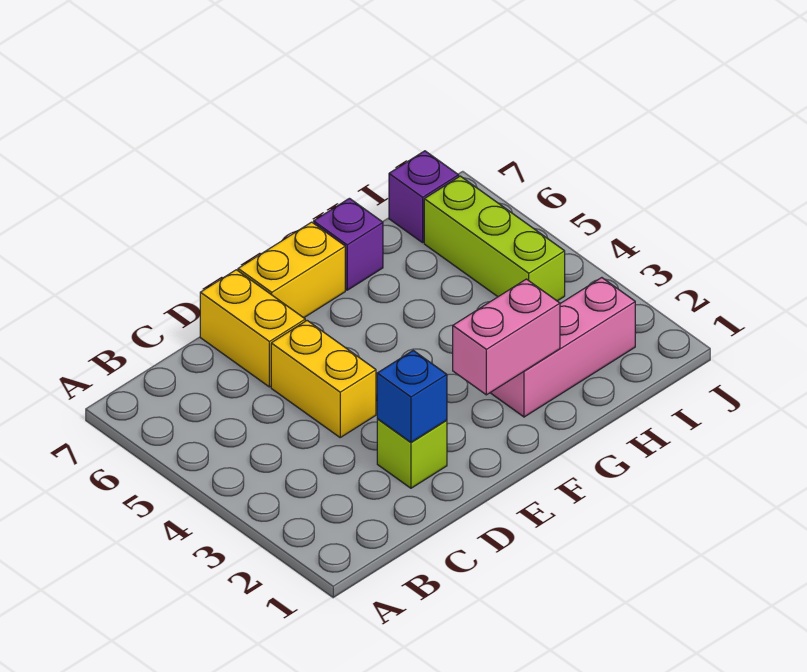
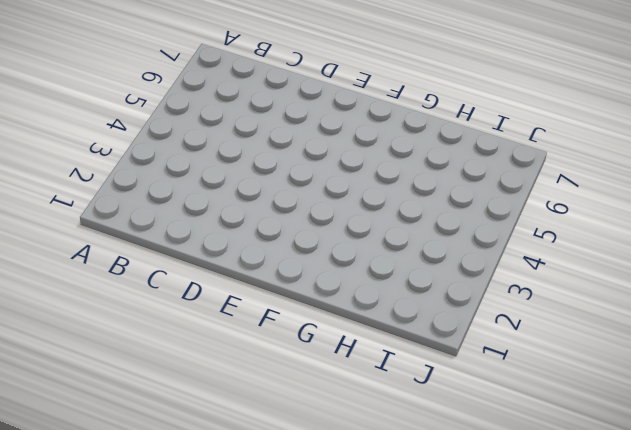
none -> lime 1x1 brick [377,419,447,488]
none -> yellow 1x2 brick [271,321,376,437]

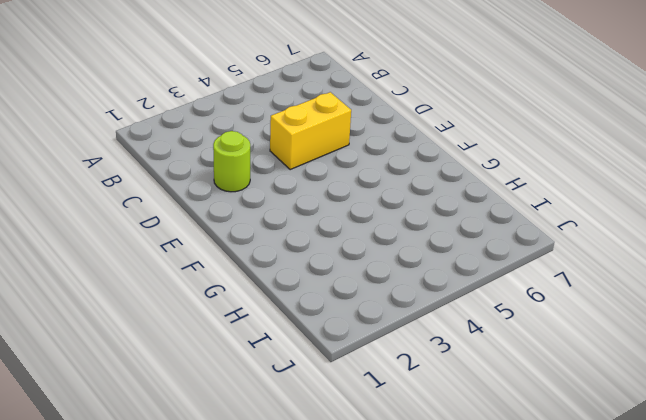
lime 1x1 round brick [213,131,250,192] -> lime 1x1 brick [377,419,447,488]
none -> yellow 1x2 brick [200,270,305,387]
none -> yellow 1x2 brick [238,222,345,318]

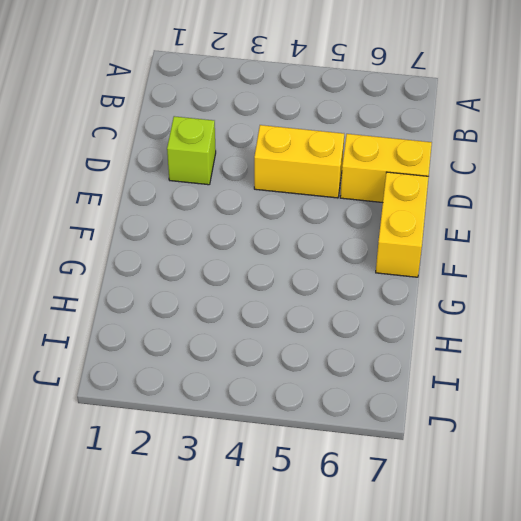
none -> pink 1x3 brick [490,278,635,417]
none -> purple 1x1 brick [314,198,383,290]

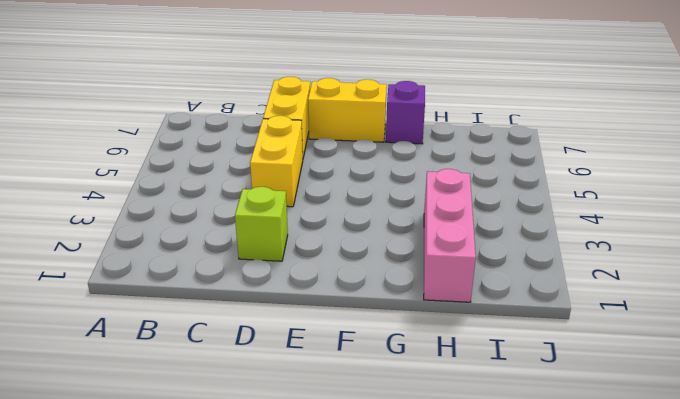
pink 1x3 brick [424,169,476,302] -> pink 1x3 brick turned to [490,278,635,417]
none -> lime 1x3 brick [424,176,565,301]
none -> purple 1x1 brick [389,151,459,243]

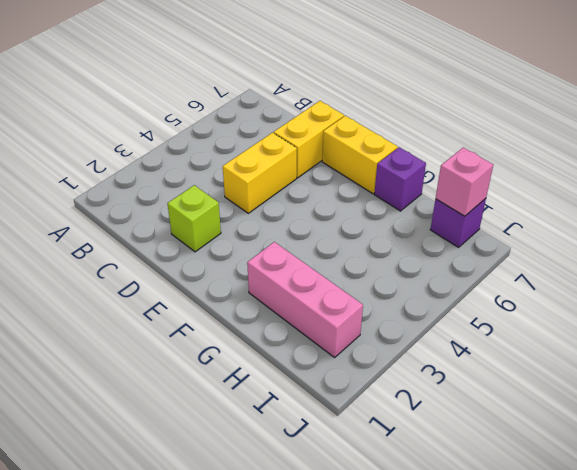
pink 1x1 brick [436,148,493,216] -> none
none -> lime 1x3 brick [424,176,565,301]
none -> blue 1x1 brick [377,351,447,442]

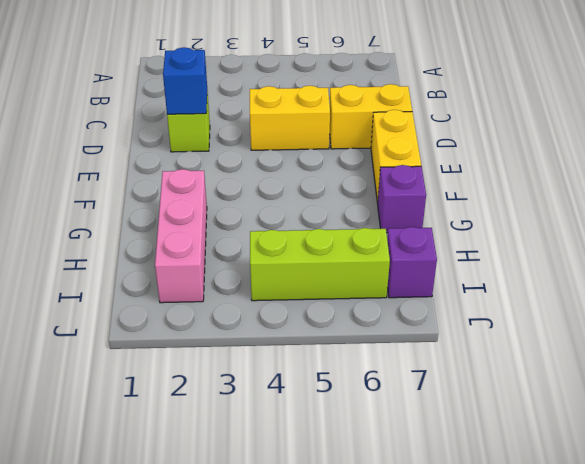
none -> pink 1x2 brick [453,279,560,395]

